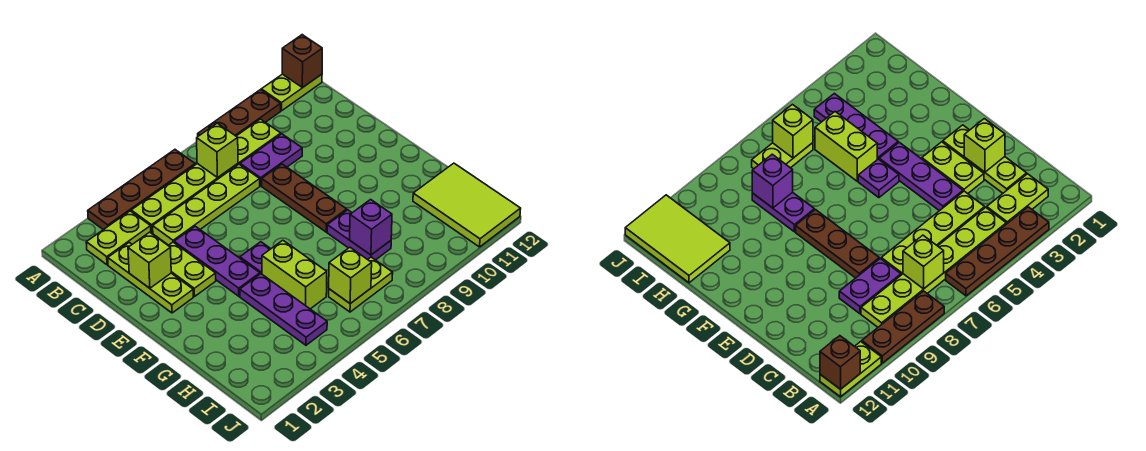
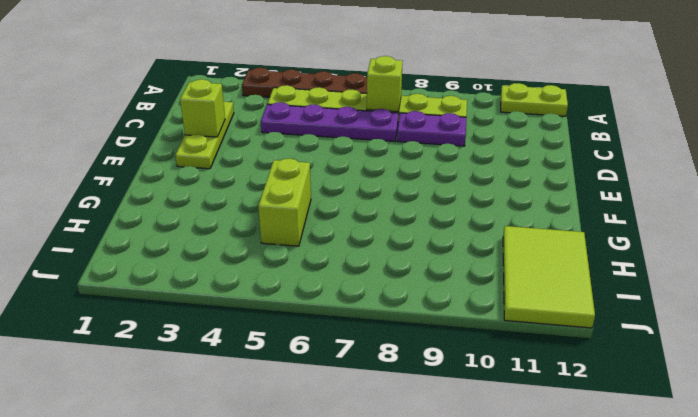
purple 1x4 plate [261,102,399,141] -> lime 1x4 plate [153,164,260,245]
none -> brown 1x3 plate [198,90,281,136]
none -> lime 1x2 plate [86,211,151,265]
none -> lime 1x2 plate [168,242,216,297]

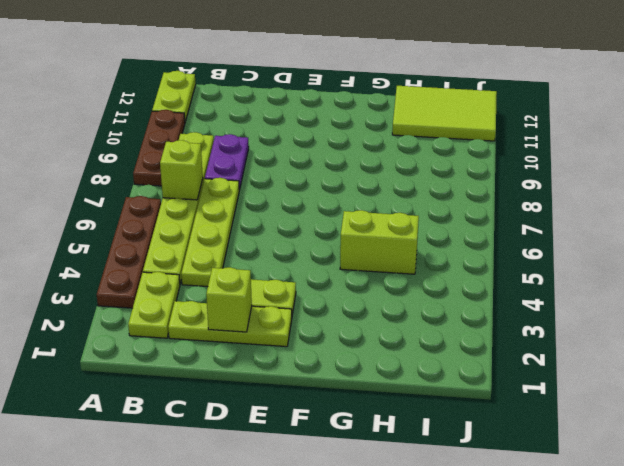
none -> purple 1x3 plate [174,226,260,296]
none -> brown 1x3 plate [262,164,347,232]
none -> purple 1x1 plate [240,242,271,274]

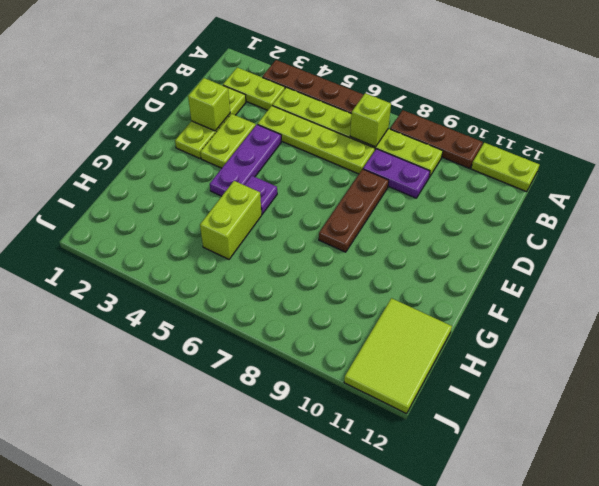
none -> purple 1x3 plate [240,274,327,345]
none -> purple 1x2 plate [327,210,391,260]
none -> lime 1x2 plate [329,257,393,312]

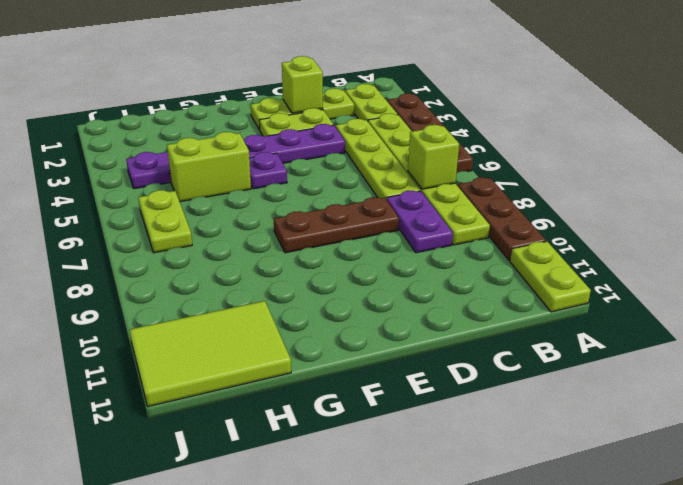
none -> purple 1x2 plate [327,210,391,260]
none -> brown 1x1 brick [282,35,322,88]
none -> purple 1x1 brick [350,199,392,255]

